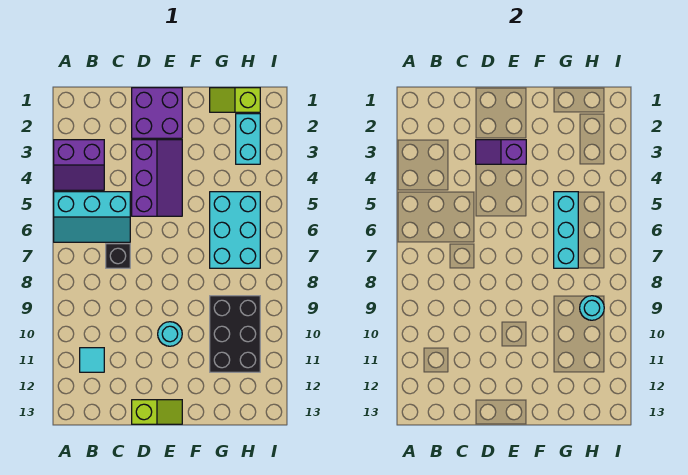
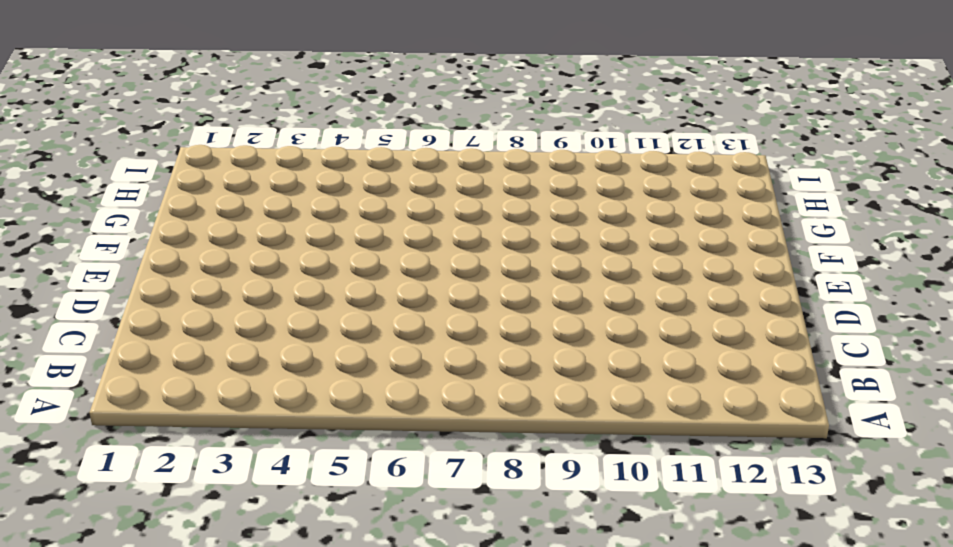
none -> purple 2x2 slope [54,140,104,190]
none -> cyan 2x3 slope [54,192,130,242]
none -> cyan 1x1 tile [80,348,104,372]

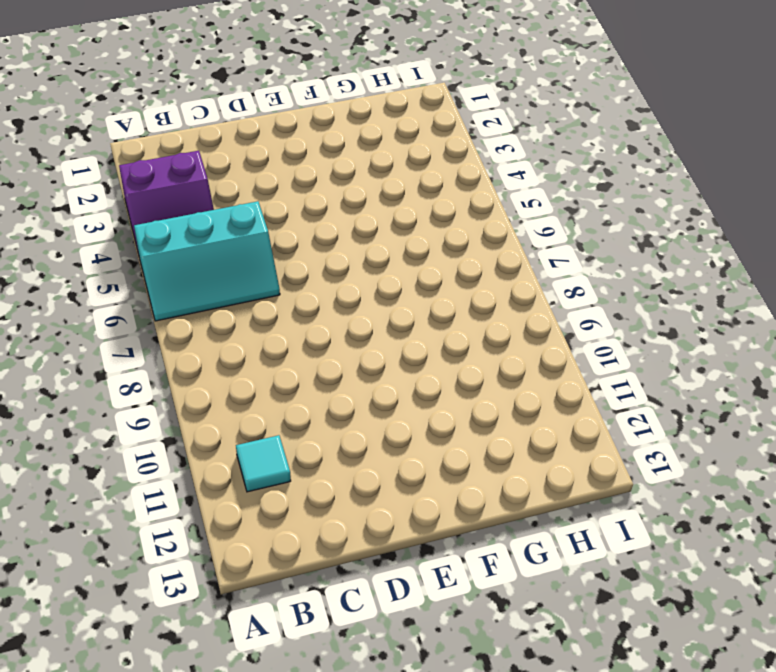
none -> black 1x1 brick [106,244,130,268]
none -> purple 2x2 brick [132,88,182,138]
none -> purple 2x3 slope [132,140,182,216]

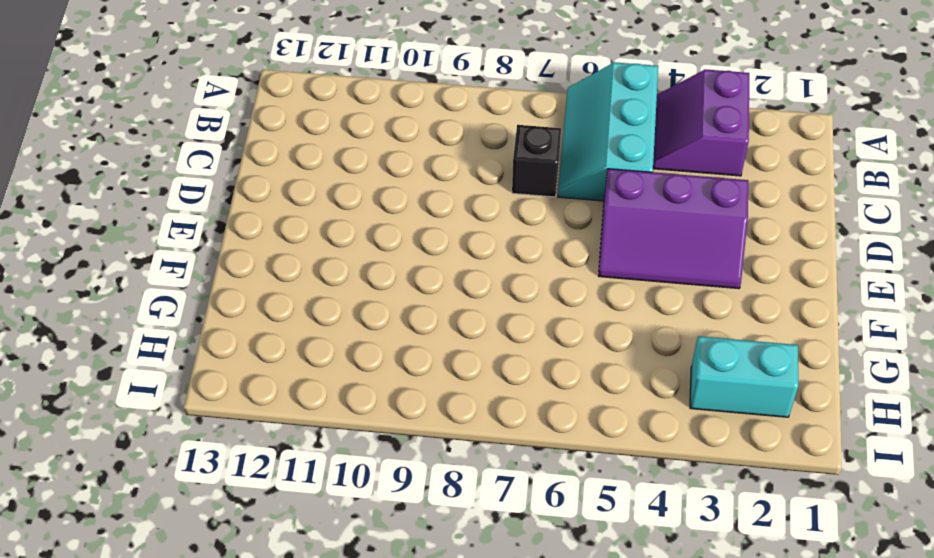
none -> cyan 1x1 tile [80,348,104,372]
none -> purple 2x2 brick [132,88,182,138]
none -> lime 1x2 slope [132,400,182,424]

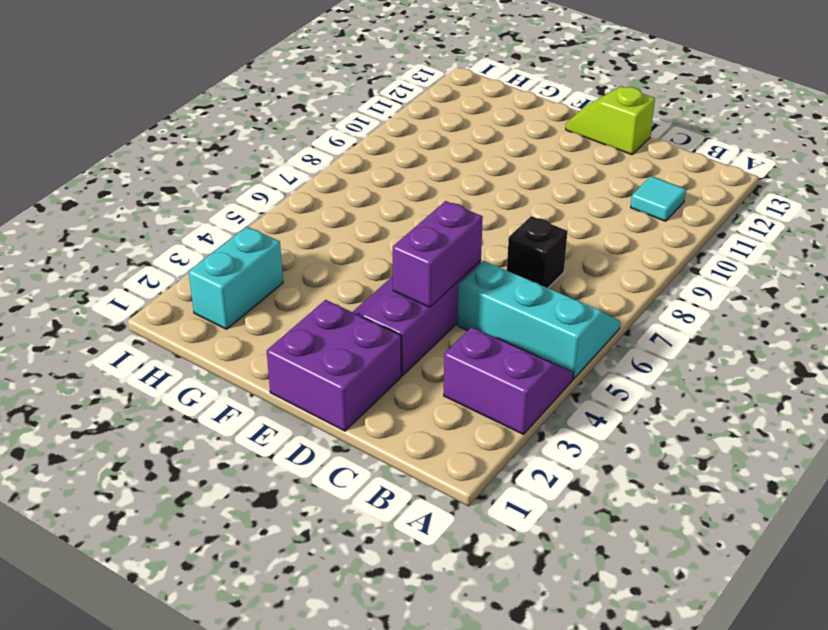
purple 1x2 brick [393,201,483,307] -> none
none -> cyan 1x1 round brick [158,322,182,346]
none -> lime 1x2 slope [210,88,260,112]
none -> cyan 2x3 brick [210,192,260,268]

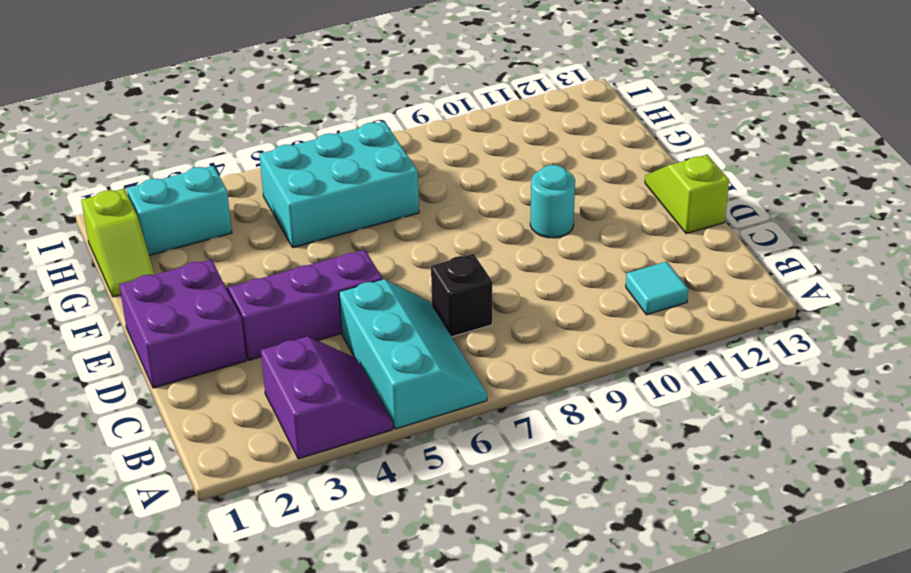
none -> black 2x3 brick [210,296,260,372]
none -> purple 1x2 slope [476,140,526,164]
none -> cyan 1x3 brick [554,192,578,268]

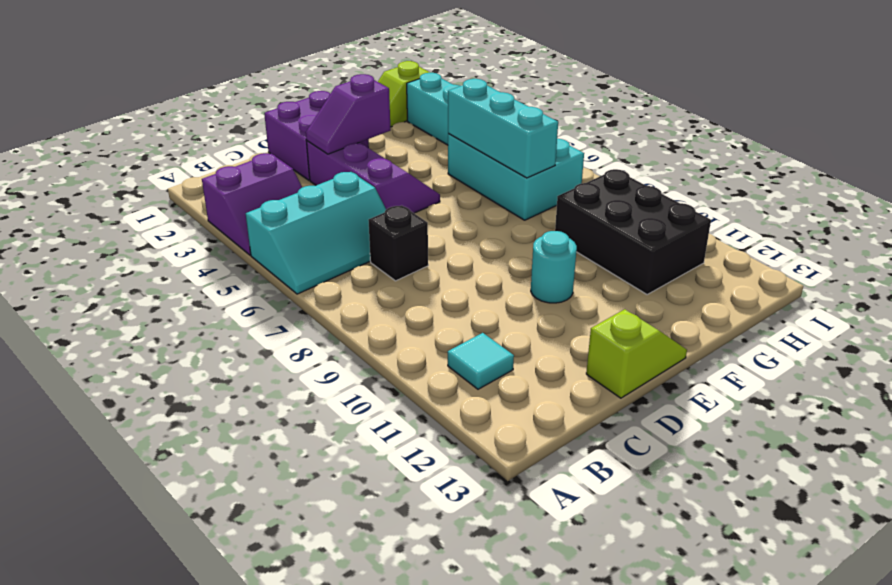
none -> cyan 1x1 round brick [580,296,604,320]

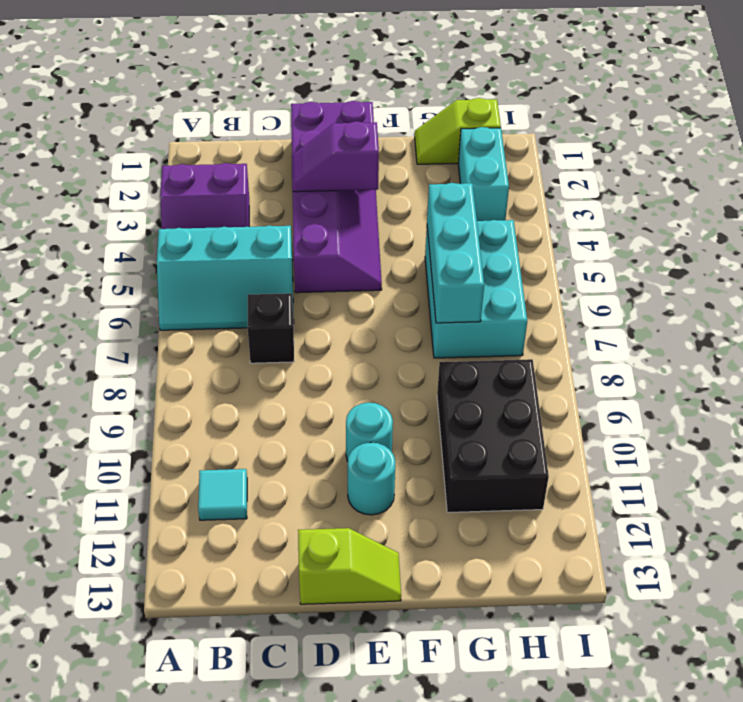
cyan 1x1 round brick [348,442,395,515] -> cyan 1x1 round brick moved to [580,296,604,320]

